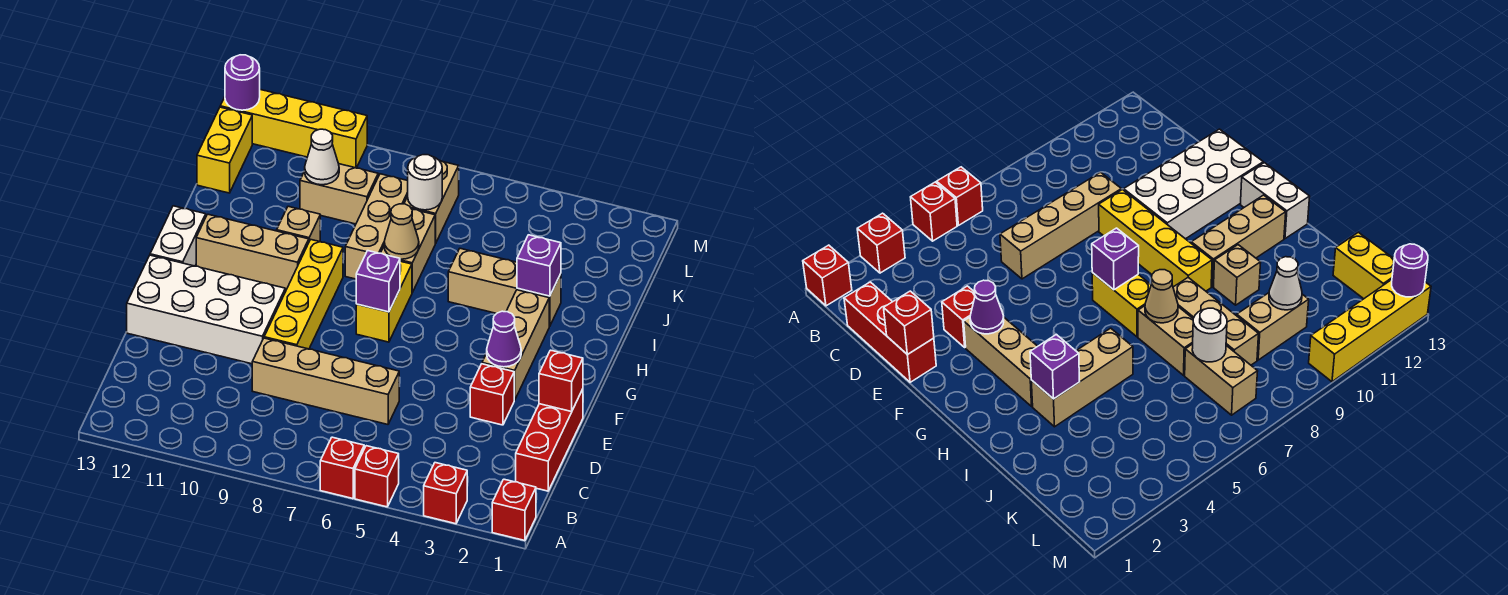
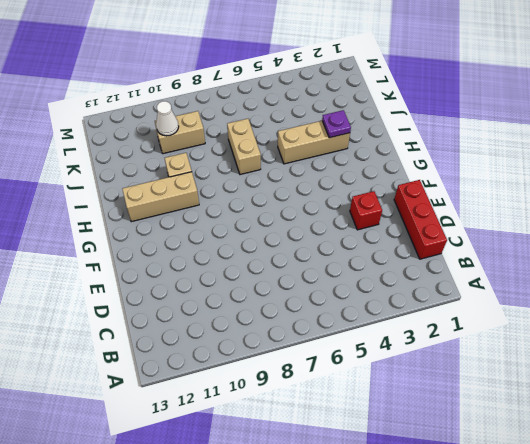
purple 1x1 plate [322,110,351,138] -> purple 1x1 brick [517,235,561,296]
none -> red 1x1 brick [492,479,536,541]
none -> red 1x1 brick [424,463,467,524]
none -> red 1x1 brick [355,446,399,507]

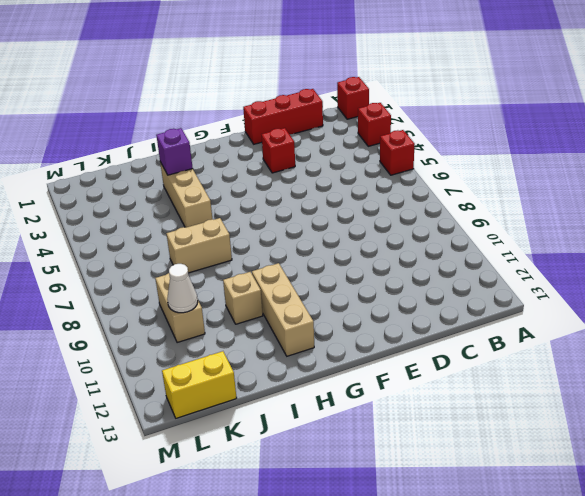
none -> red 1x1 brick [320,437,364,499]
none -> tan 1x4 brick [252,338,399,424]
none -> yellow 1x4 brick [264,240,343,349]

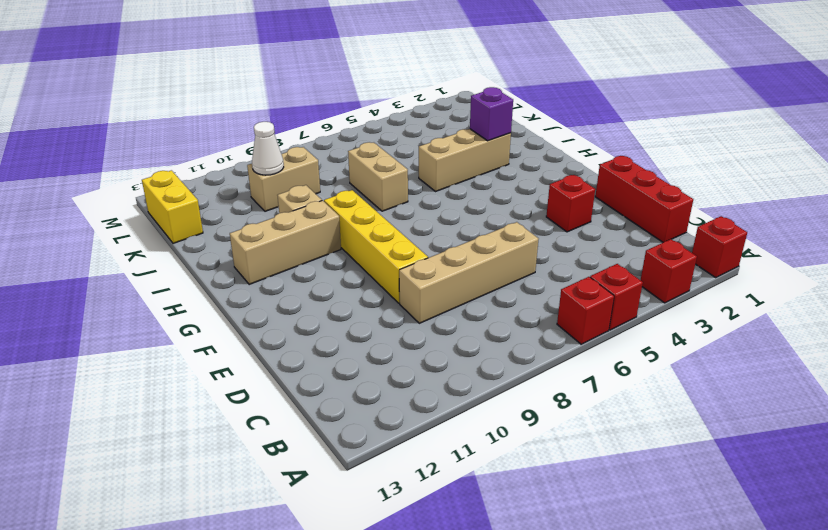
none -> white 2x4 brick [127,255,285,364]
none -> tan 1x3 brick [482,290,549,400]
none -> yellow 1x2 brick [356,261,412,342]

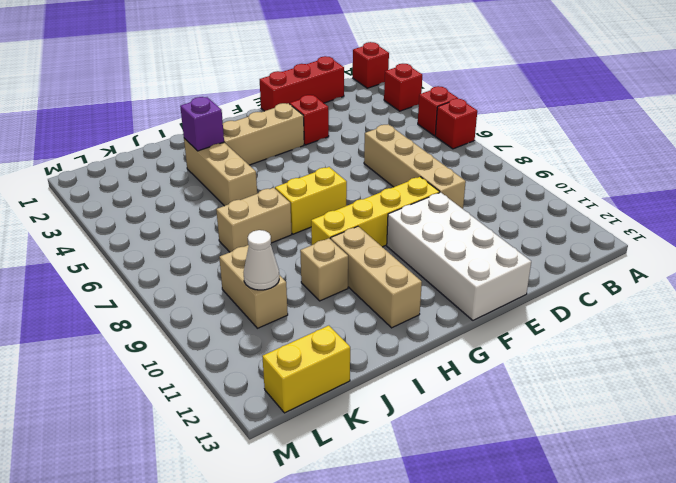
none -> white 1x2 brick [150,206,206,266]
none -> tan 1x3 brick [345,174,408,279]
none -> tan 1x2 brick [404,160,459,243]

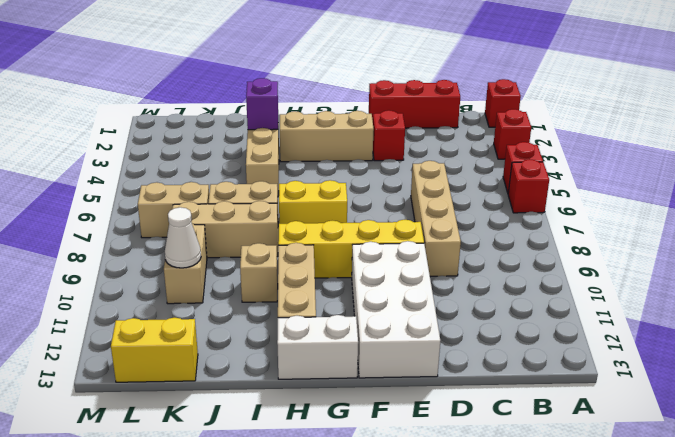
none -> yellow 1x4 brick [220,90,367,168]
none -> red 1x1 brick [539,350,583,412]
none -> purple 1x1 cone [487,311,521,367]

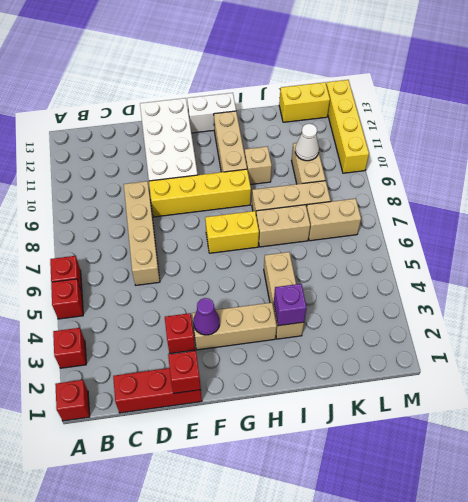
none -> purple 1x1 brick [356,251,400,312]
none -> tan 1x1 cone [384,204,419,259]
none -> white 1x1 round brick [408,155,442,210]

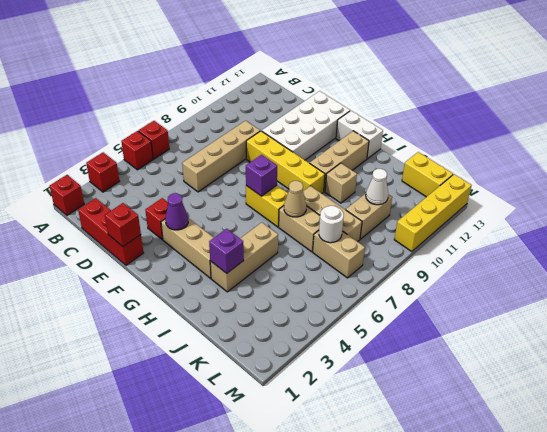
none -> purple 1x1 round brick [225,55,260,110]

